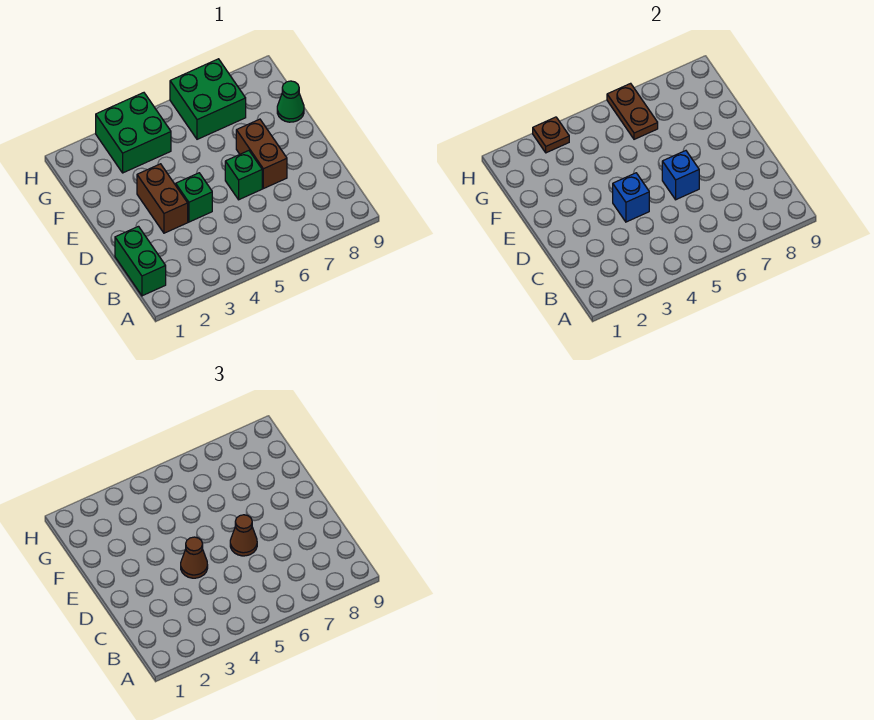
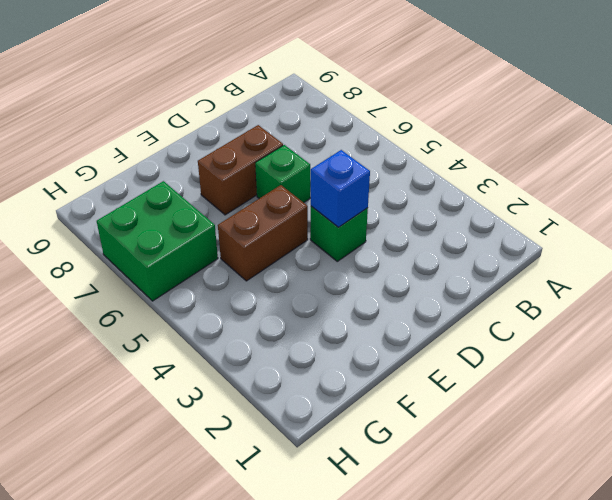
brown 1x2 brick [218,185,308,281] -> brown 1x2 brick moved to [137,164,188,233]
none -> green 1x2 brick [115,226,166,296]
none -> green 1x1 cone [277,81,304,122]
none -> green 2x2 brick [96,93,171,173]

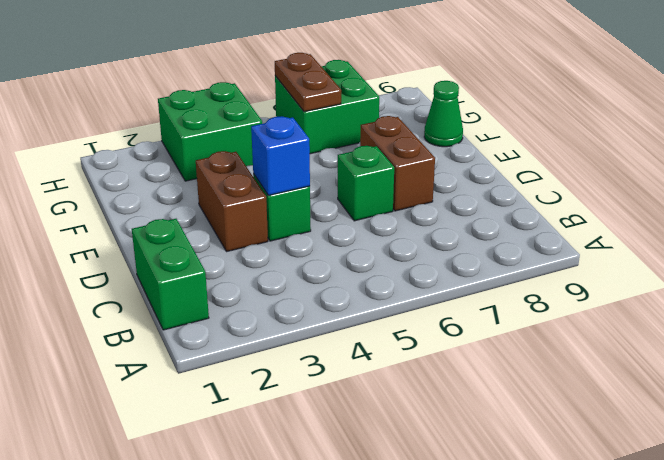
none -> blue 1x1 brick [662,151,699,200]
none -> brown 1x1 plate [533,117,569,153]
none -> brown 1x1 cone [181,537,208,578]

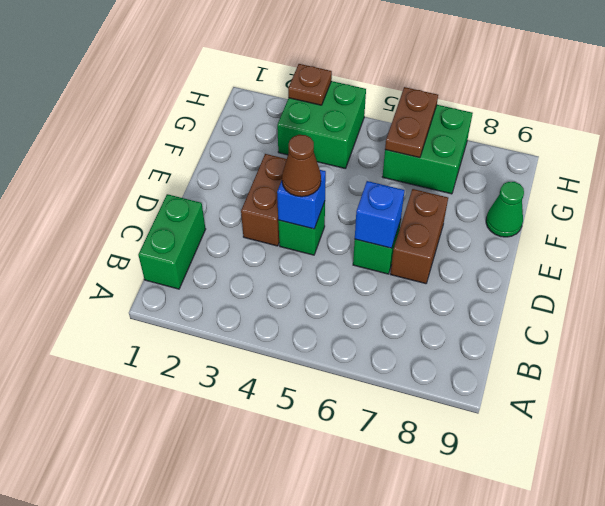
none -> brown 1x1 cone [230,515,257,556]

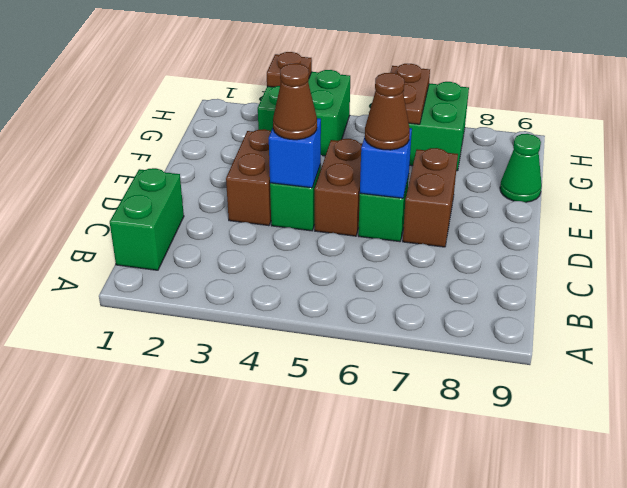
brown 1x2 brick [315,139,362,236] -> none

